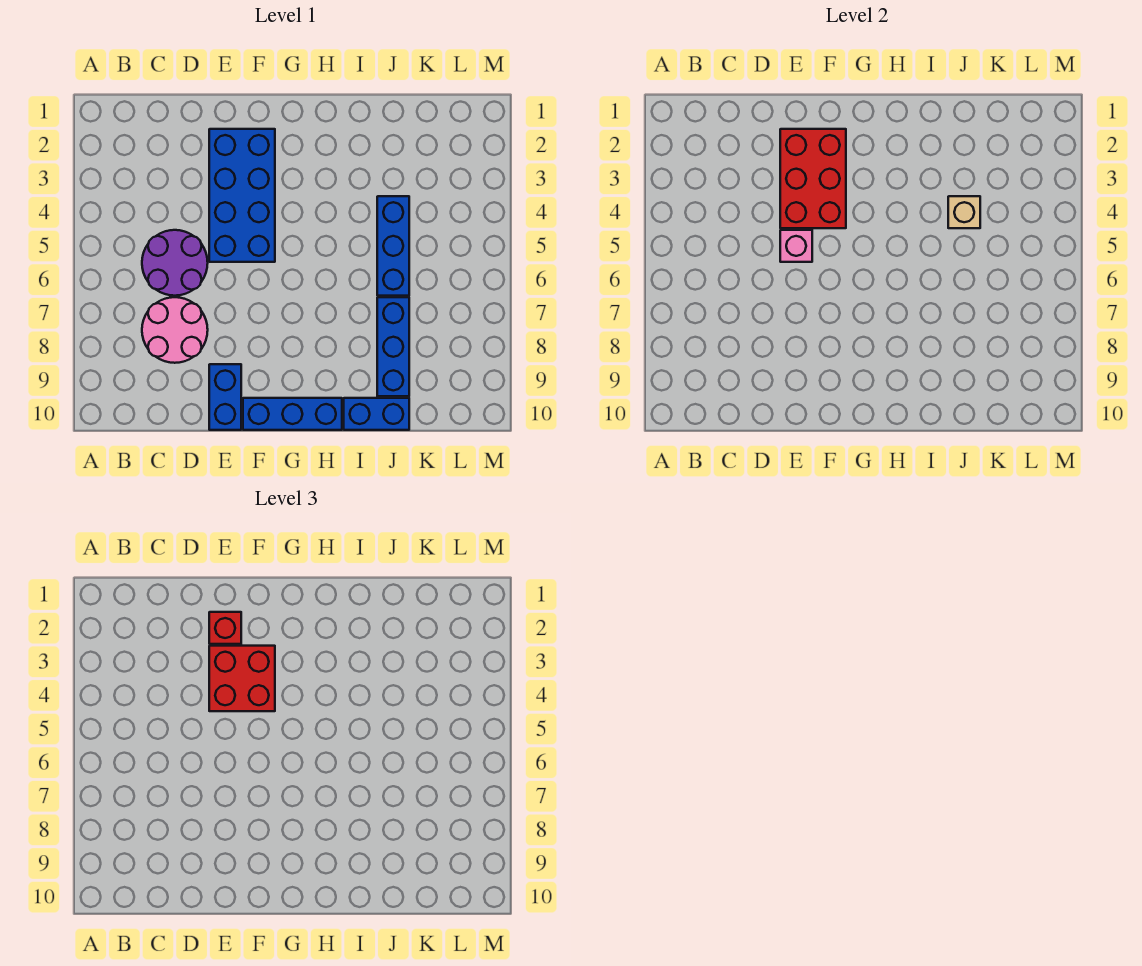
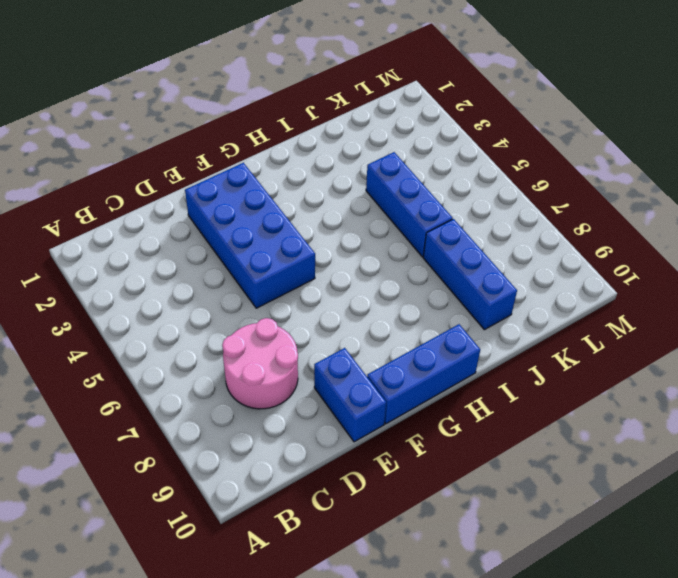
none -> purple 2x2 round brick [142,230,208,296]
none -> blue 1x2 brick [344,398,409,430]
none -> red 2x3 brick [780,129,846,228]

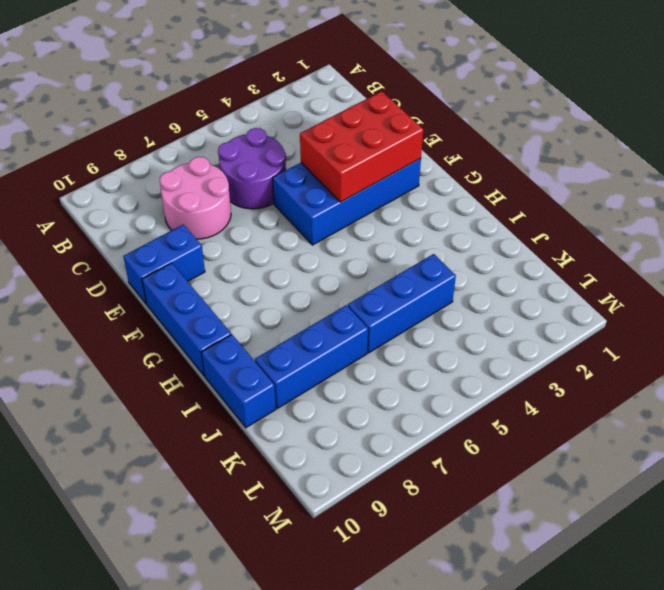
none -> pink 1x1 brick [780,230,812,262]
none -> tan 1x1 brick [948,196,980,228]
none -> red 1x1 brick [209,612,241,644]

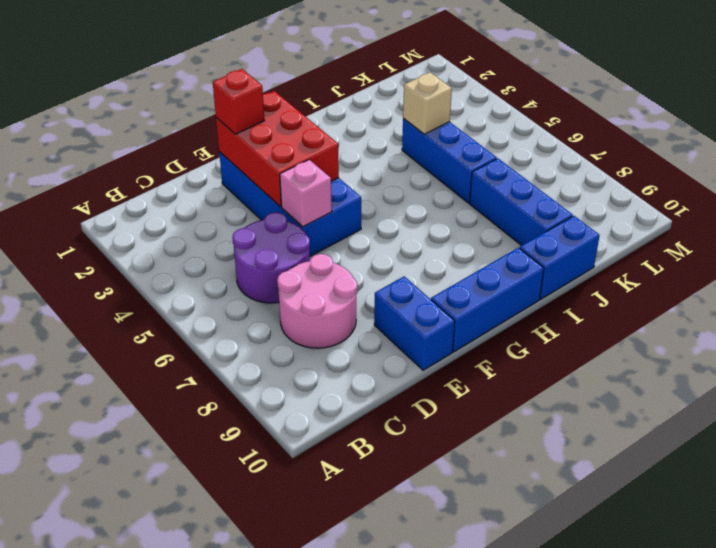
none -> red 2x2 brick [209,646,275,711]

